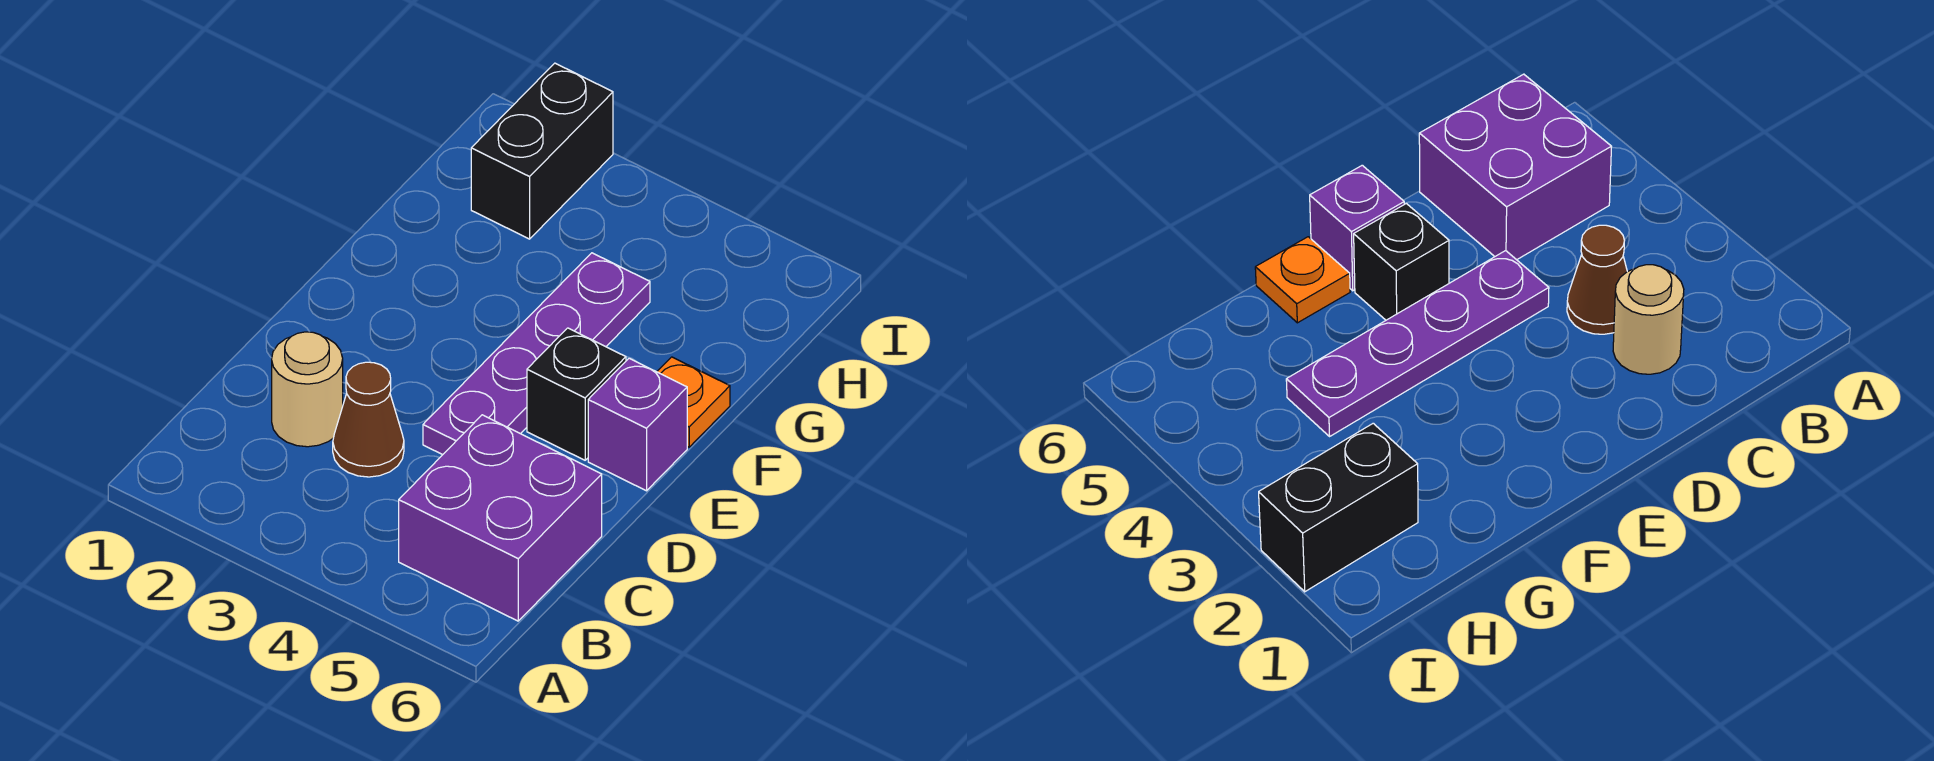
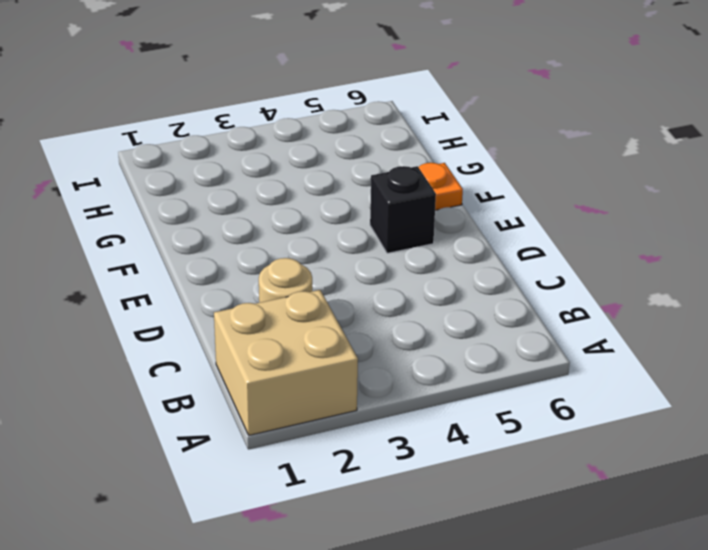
tan 2x2 brick [214,290,358,435] -> none
none -> purple 2x2 brick [399,415,602,621]
none -> brown 1x1 cone [333,362,404,477]

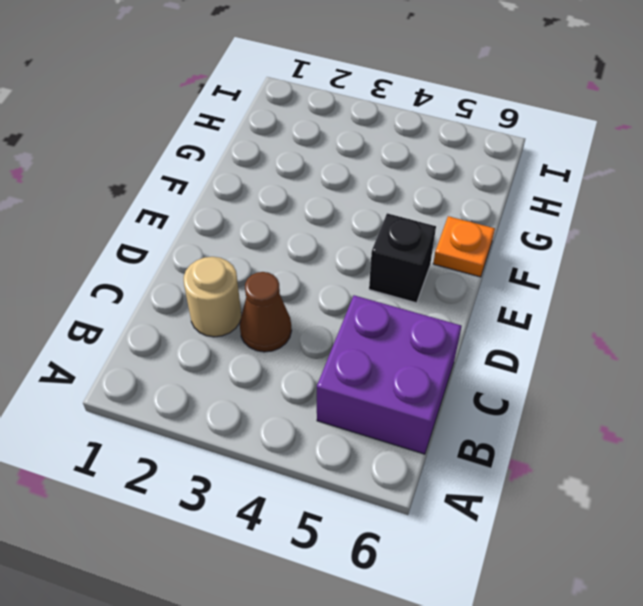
none -> purple 1x4 plate [423,253,650,455]
none -> purple 1x1 brick [588,358,687,491]

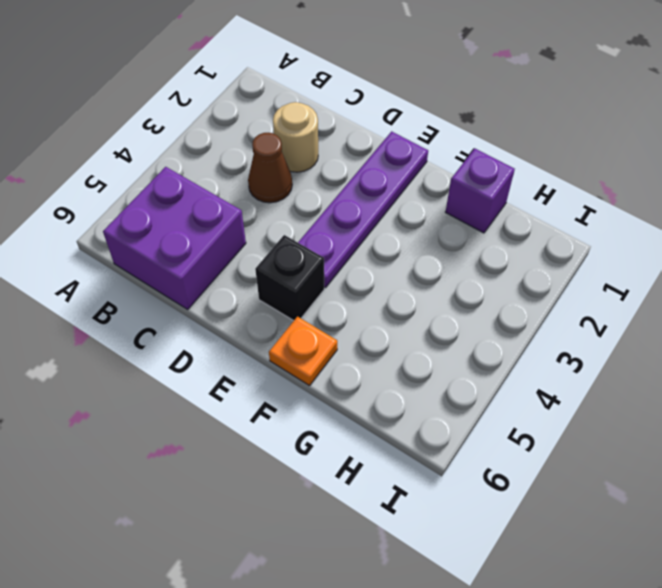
purple 1x4 plate [298,131,428,287] -> purple 1x4 plate turned to [423,253,650,455]
purple 1x1 brick [446,149,515,233] -> purple 1x1 brick moved to [588,358,687,491]
none -> black 1x2 brick [471,63,613,239]

